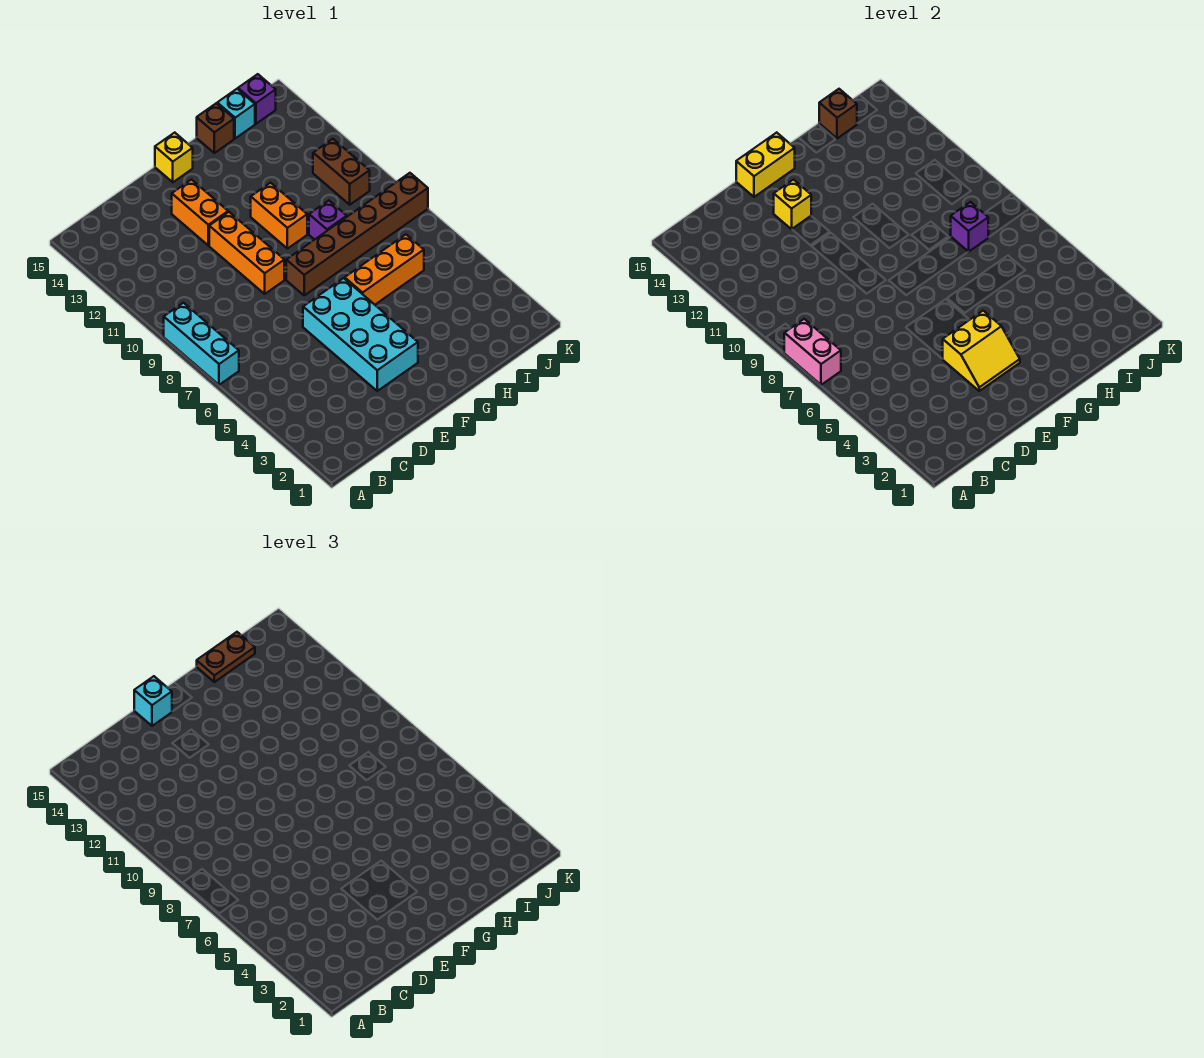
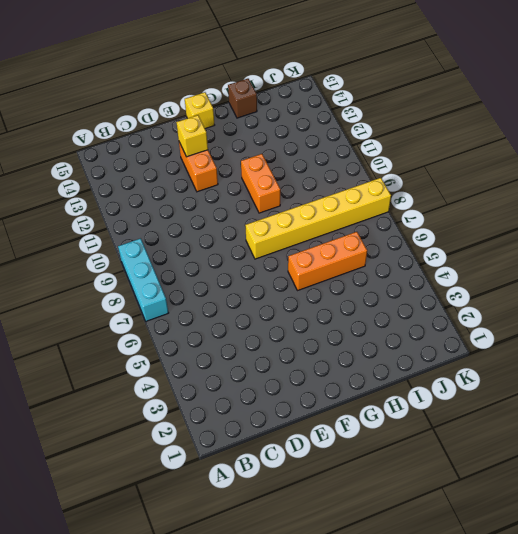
yellow 1x6 brick [245,178,391,259] -> brown 1x6 brick [286,173,428,295]
none -> cyan 2x4 brick [303,278,418,391]
none -> orange 1x3 brick [209,212,284,294]
none -> purple 1x1 brick [309,201,347,240]

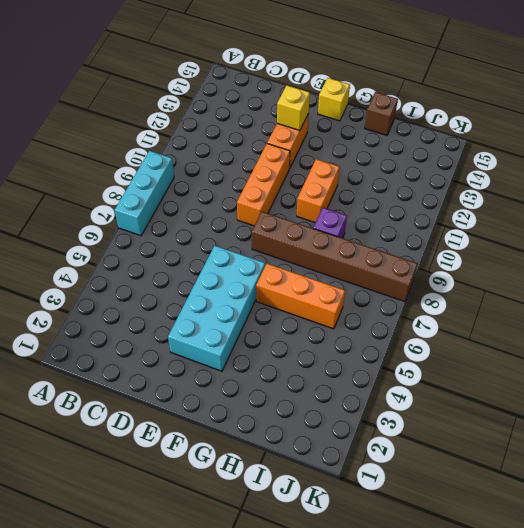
none -> cyan 1x1 brick [217,89,255,138]
none -> brown 1x2 brick [313,139,370,205]
none -> purple 1x1 brick [238,74,276,124]

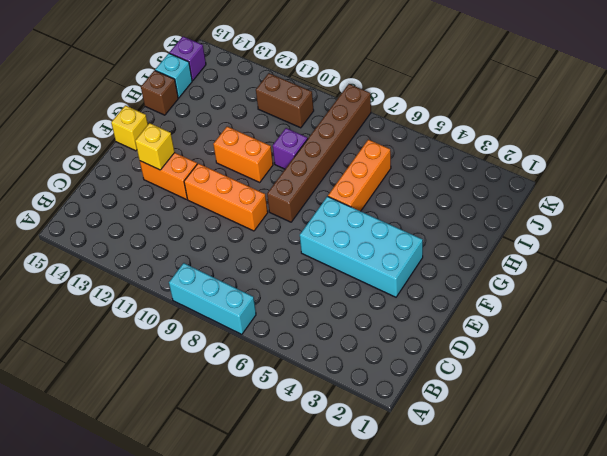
none -> pink 1x2 brick [784,319,841,385]
none -> yellow 2x2 slope [943,311,1020,391]
none -> yellow 1x2 brick [736,133,795,197]

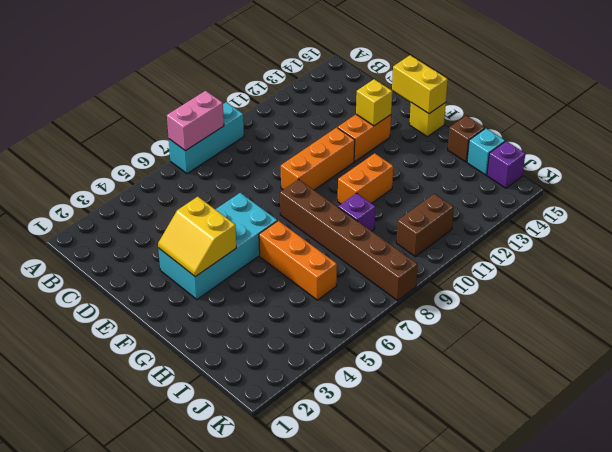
none -> purple 1x1 brick [951,202,988,252]
none -> brown 1x1 brick [819,89,857,138]
none -> cyan 1x1 brick [134,676,172,726]

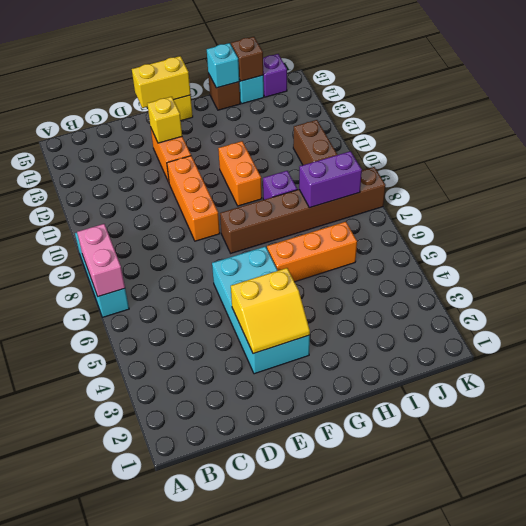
cyan 1x1 brick [207,43,239,88] -> cyan 1x1 brick moved to [134,676,172,726]
purple 1x2 brick [299,151,362,208] -> purple 1x1 brick [951,202,988,252]
none -> brown 1x2 plate [197,632,255,682]

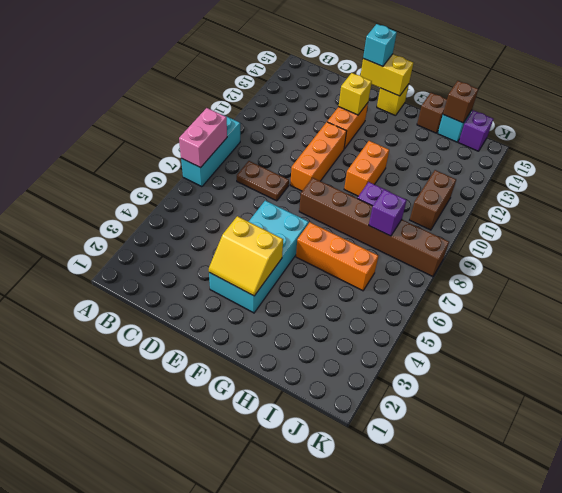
brown 1x2 plate [237,161,289,201] -> brown 1x2 plate moved to [197,632,255,682]

